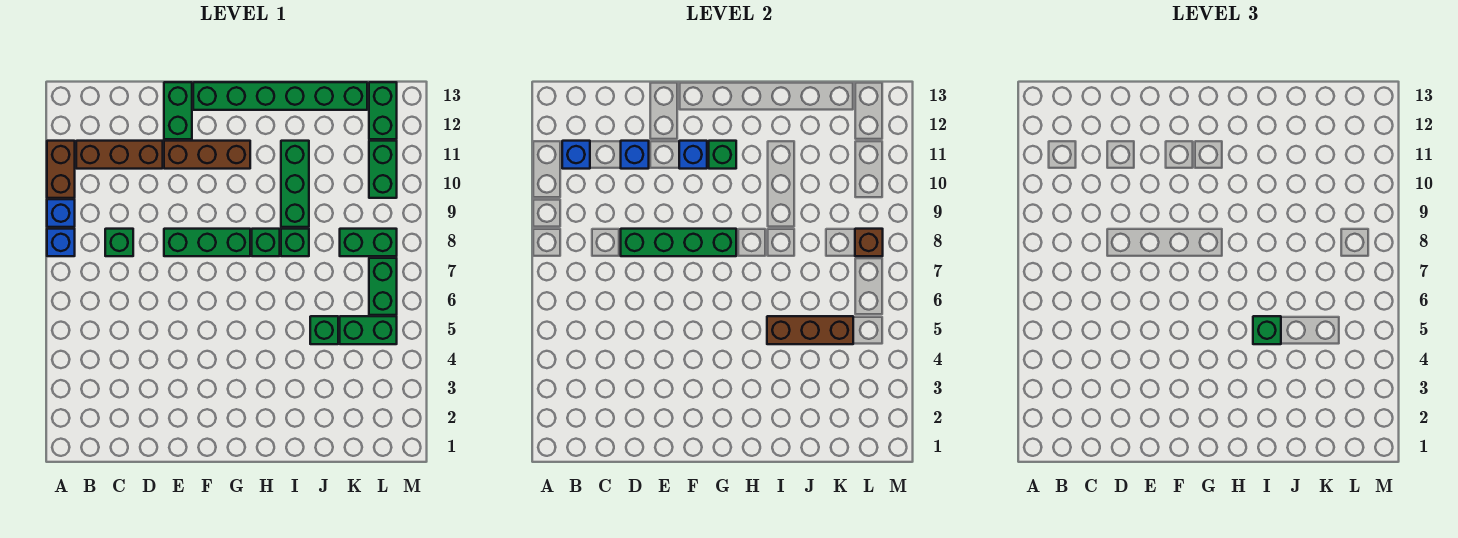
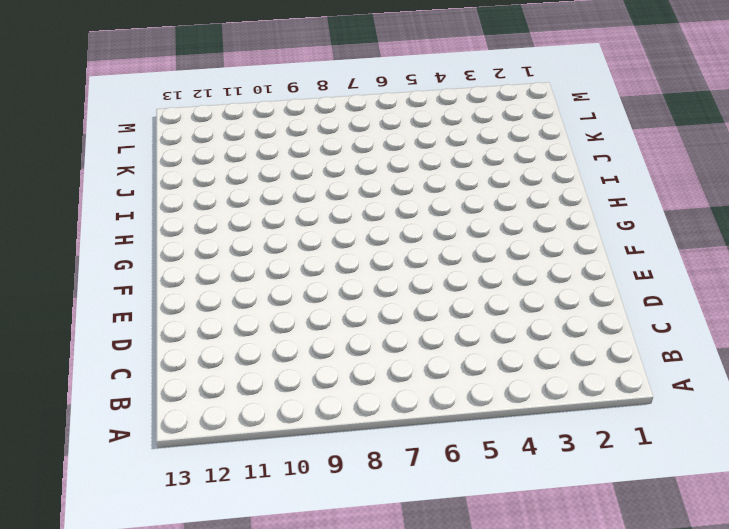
none -> blue 1x1 brick [47,229,75,256]
none -> blue 1x1 brick [47,199,75,227]
none -> brown 1x2 brick [47,141,75,198]

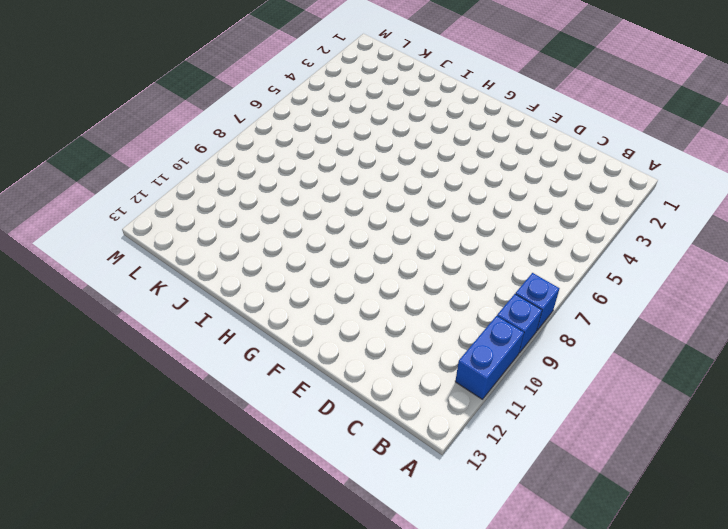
blue 1x2 brick [455,316,524,399] -> brown 1x2 brick [47,141,75,198]
none -> brown 1x3 brick [76,141,163,169]
none -> green 1x1 brick [105,229,133,256]
none -> green 1x3 brick [164,229,250,256]

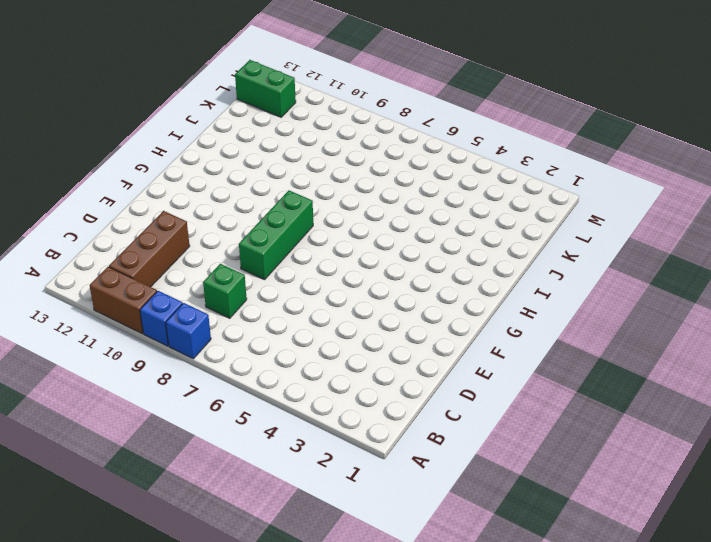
none -> brown 1x3 brick [164,141,250,169]
none -> green 1x2 brick [164,82,192,139]
none -> green 1x6 brick [193,82,367,110]

